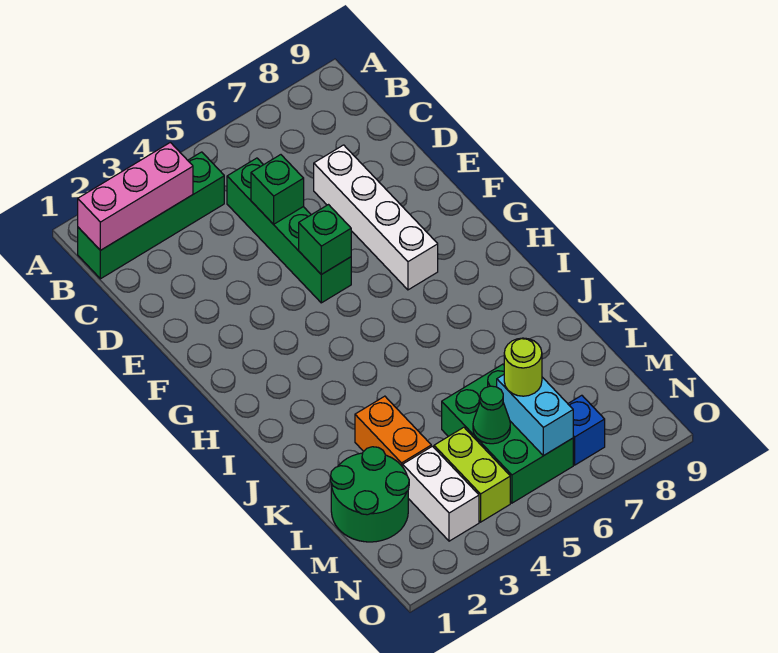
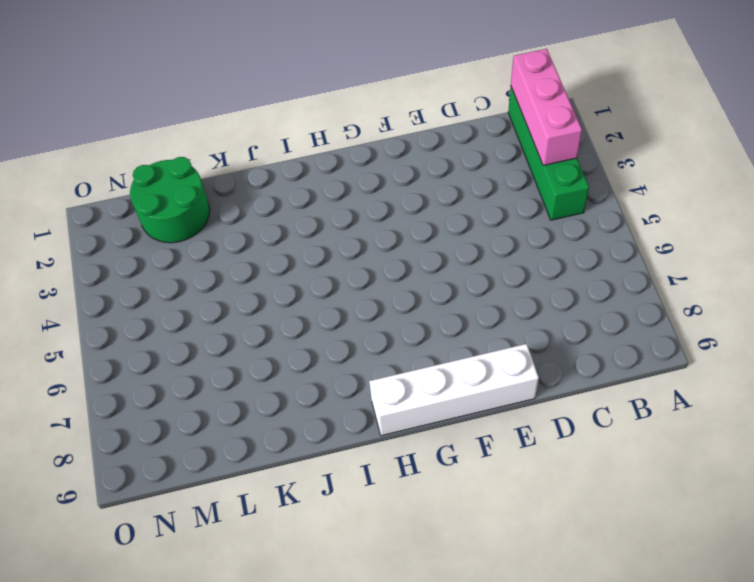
white 1x4 brick [369,344,539,436] -> white 1x4 brick moved to [314,145,438,290]
none -> green 1x4 brick [227,158,351,303]
none -> orange 1x2 brick [355,396,431,467]
none -> green 2x3 brick [442,364,573,503]

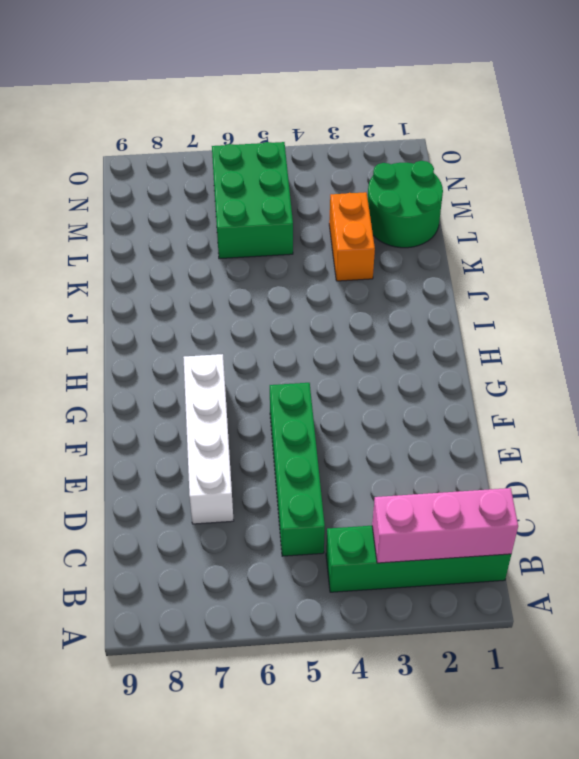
none -> white 1x2 brick [403,446,479,541]
none -> lime 1x2 brick [434,427,510,522]
none -> blue 1x1 brick [568,395,605,465]

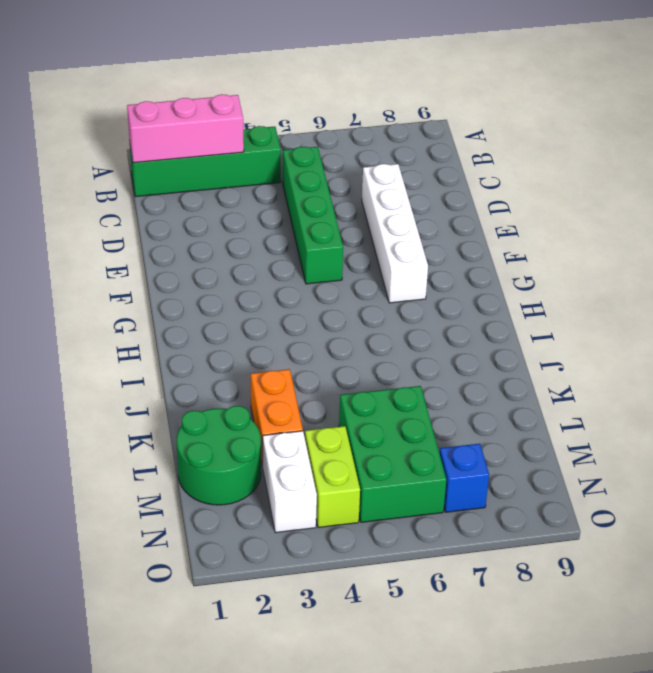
none -> green 1x1 brick [251,155,304,224]
none -> green 1x1 brick [299,205,351,274]
none -> green 1x1 cone [473,386,510,444]

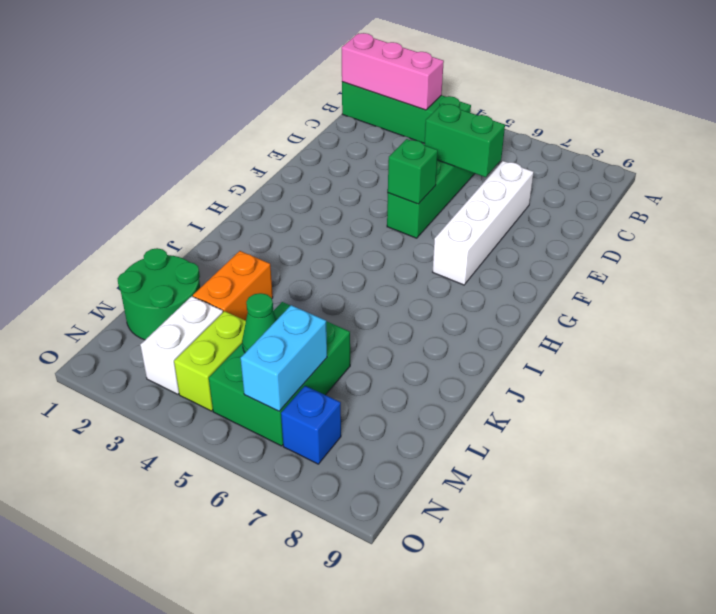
green 1x2 brick [424,104,505,177] -> green 1x1 brick [251,155,304,224]
none -> lime 1x1 round brick [504,338,542,396]

